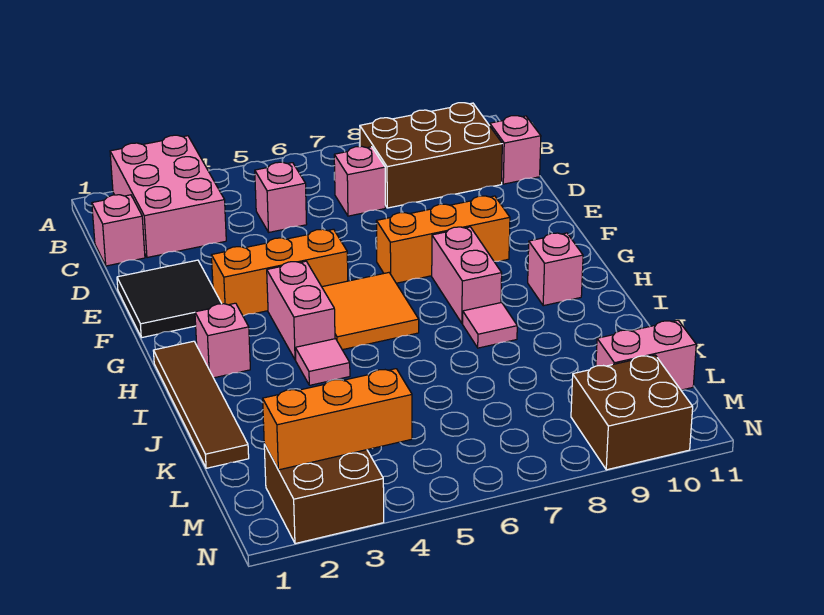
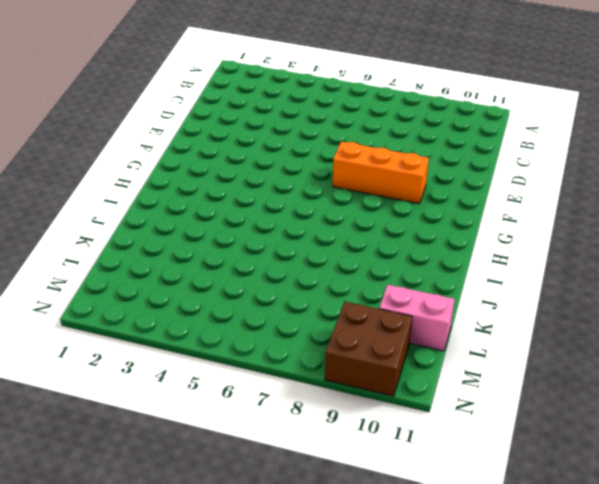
none -> pink 2x3 brick [110,135,226,258]
none -> brown 2x3 brick [360,103,502,208]
none -> pink 1x1 brick [92,195,145,266]

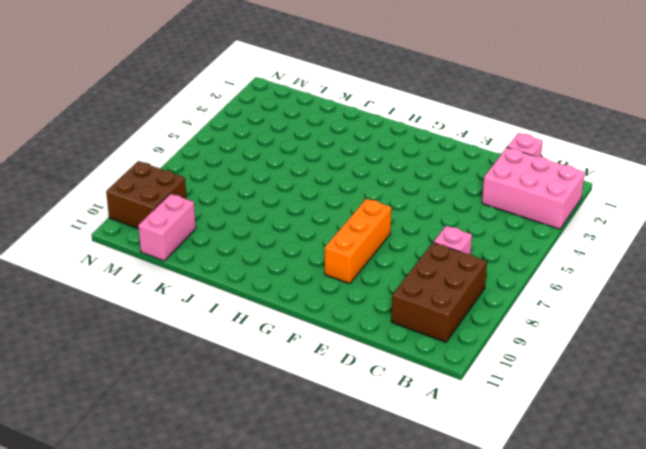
none -> pink 1x1 brick [255,162,307,232]
none -> pink 1x1 brick [490,116,541,184]
none -> black 2x2 tile [117,260,222,338]

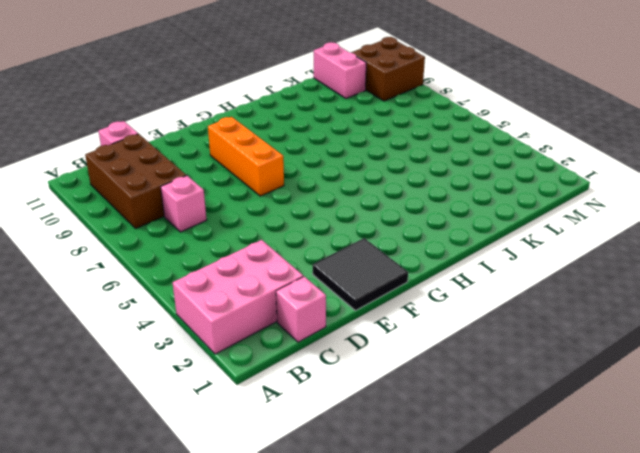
none -> pink 1x1 brick [255,162,307,232]
none -> orange 1x3 brick [211,229,348,316]
none -> pink 1x2 brick [267,261,335,360]

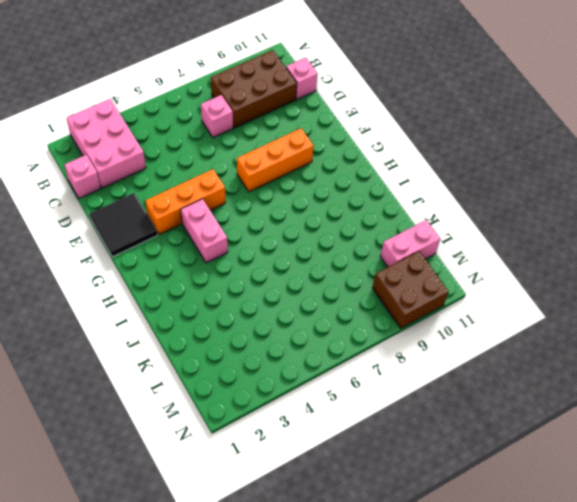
none -> pink 1x1 brick [255,162,307,232]
none -> orange 2x2 tile [322,273,419,350]
none -> pink 1x2 brick [432,227,502,323]

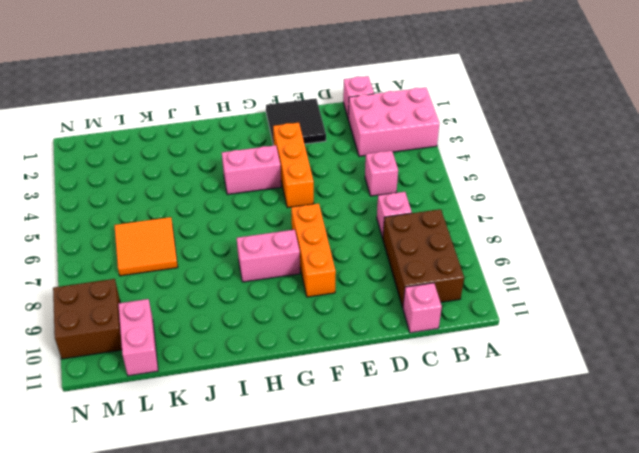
orange 2x2 tile [114,217,178,276] -> orange 2x2 tile moved to [322,273,419,350]
none -> brown 1x4 tile [153,341,249,468]
none -> pink 1x1 brick [195,303,250,378]
none -> pink 1x1 brick [528,233,583,306]

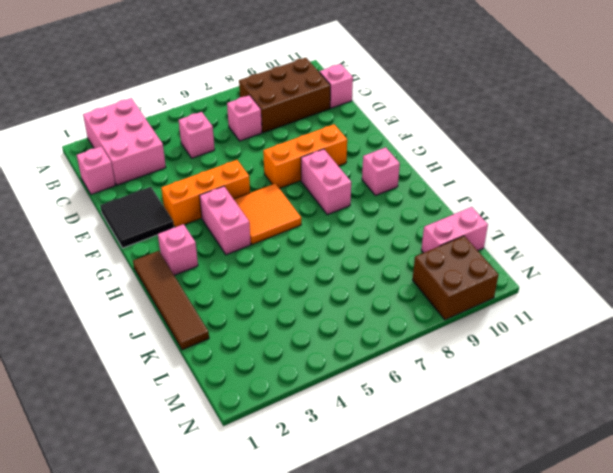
none -> pink 1x1 tile [295,339,350,385]
none -> pink 1x1 tile [463,303,517,348]
none -> brown 2x2 brick [264,444,384,544]

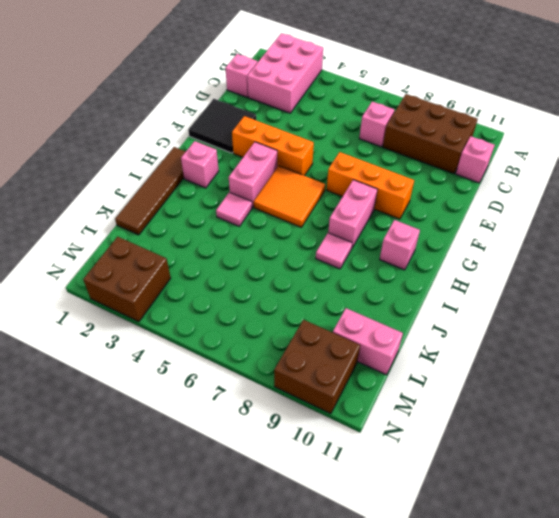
none -> pink 1x1 brick [255,162,307,232]
none -> orange 1x3 brick [263,369,412,470]

